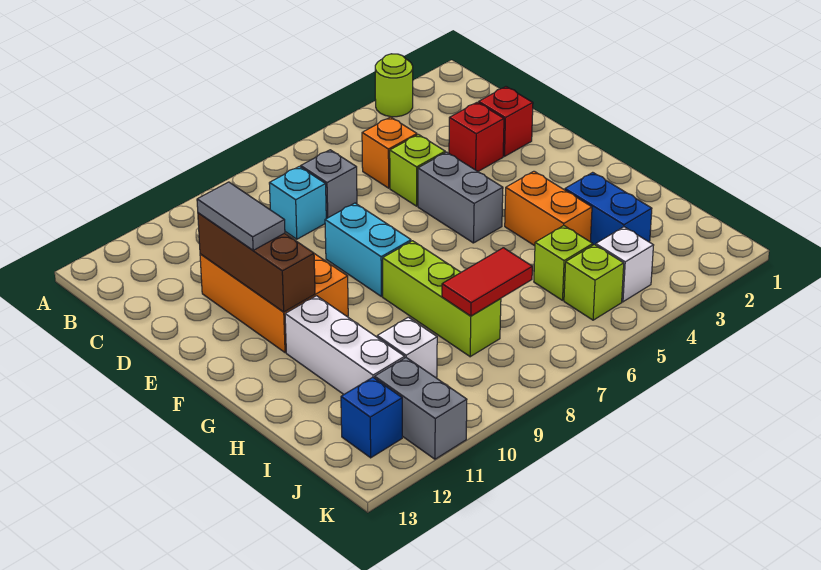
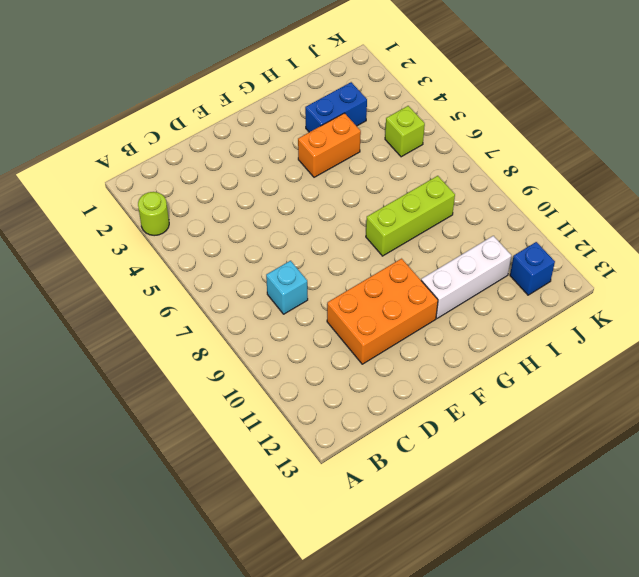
none -> orange 1x1 brick [362,117,417,188]
none -> grey 1x1 brick [301,150,357,219]
none -> red 1x1 brick [479,87,533,156]

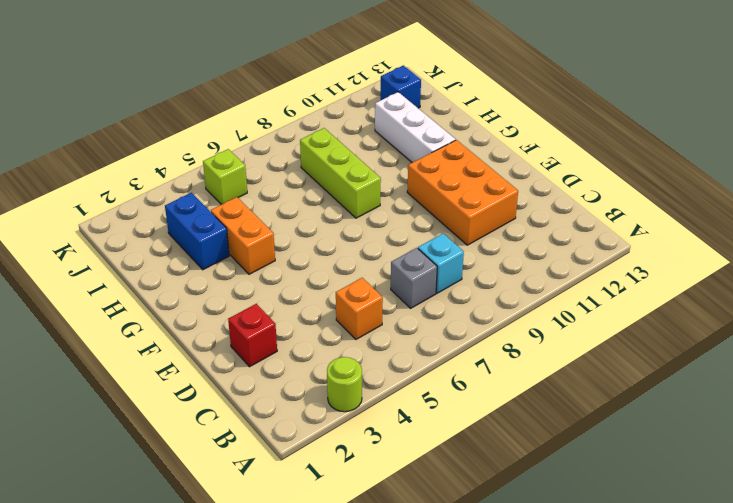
none -> red 1x1 brick [449,102,504,171]
none -> lime 1x1 brick [390,135,445,206]
none -> grey 1x2 brick [418,152,503,243]

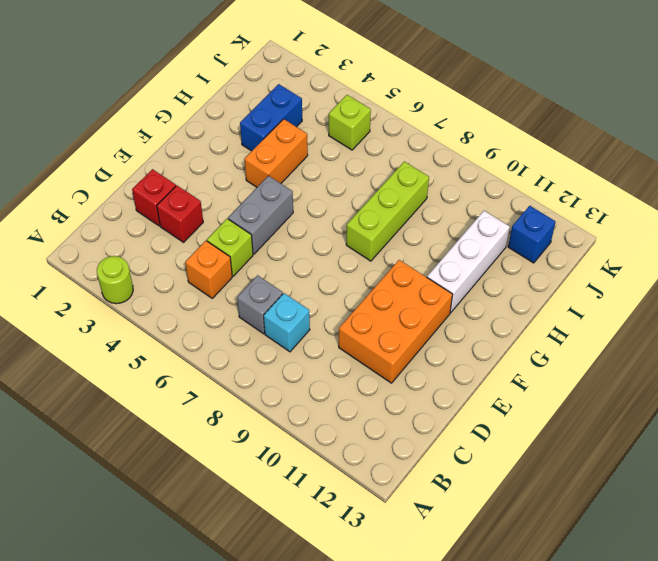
none -> cyan 1x2 brick [325,203,411,297]
none -> lime 1x1 brick [534,226,593,300]
none -> white 1x1 brick [377,317,437,378]

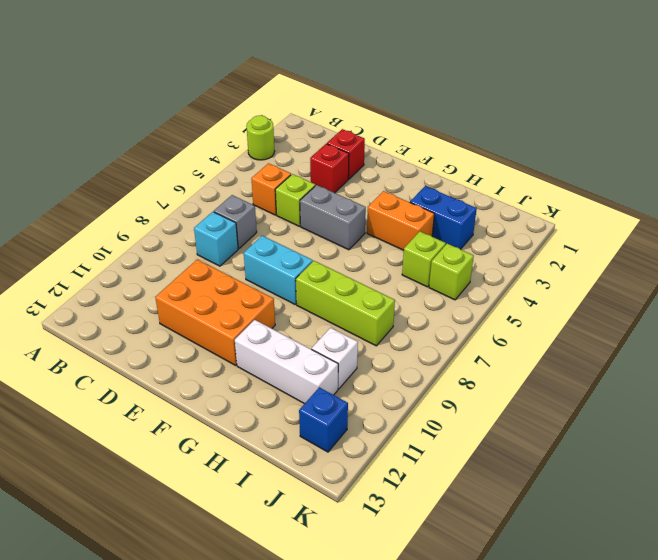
none -> white 1x1 brick [596,227,654,302]
none -> grey 1x2 brick [375,358,467,459]
none -> brown 1x3 brick [198,213,315,312]

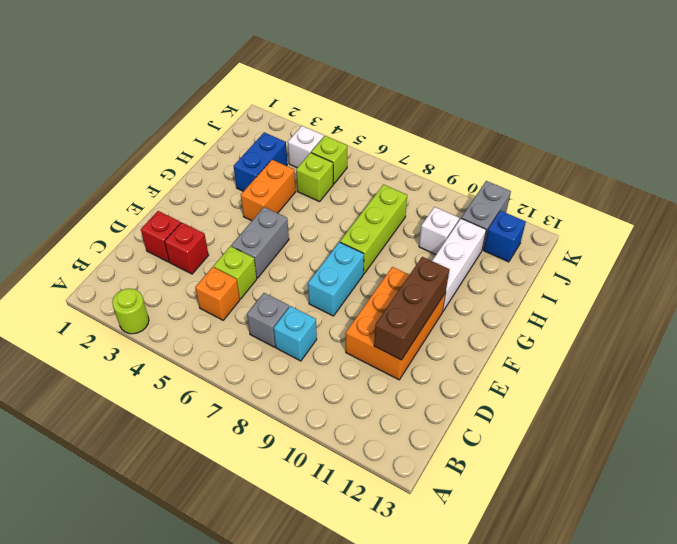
none -> red 1x2 tile [442,248,532,316]
none -> grey 1x2 tile [197,182,285,250]

